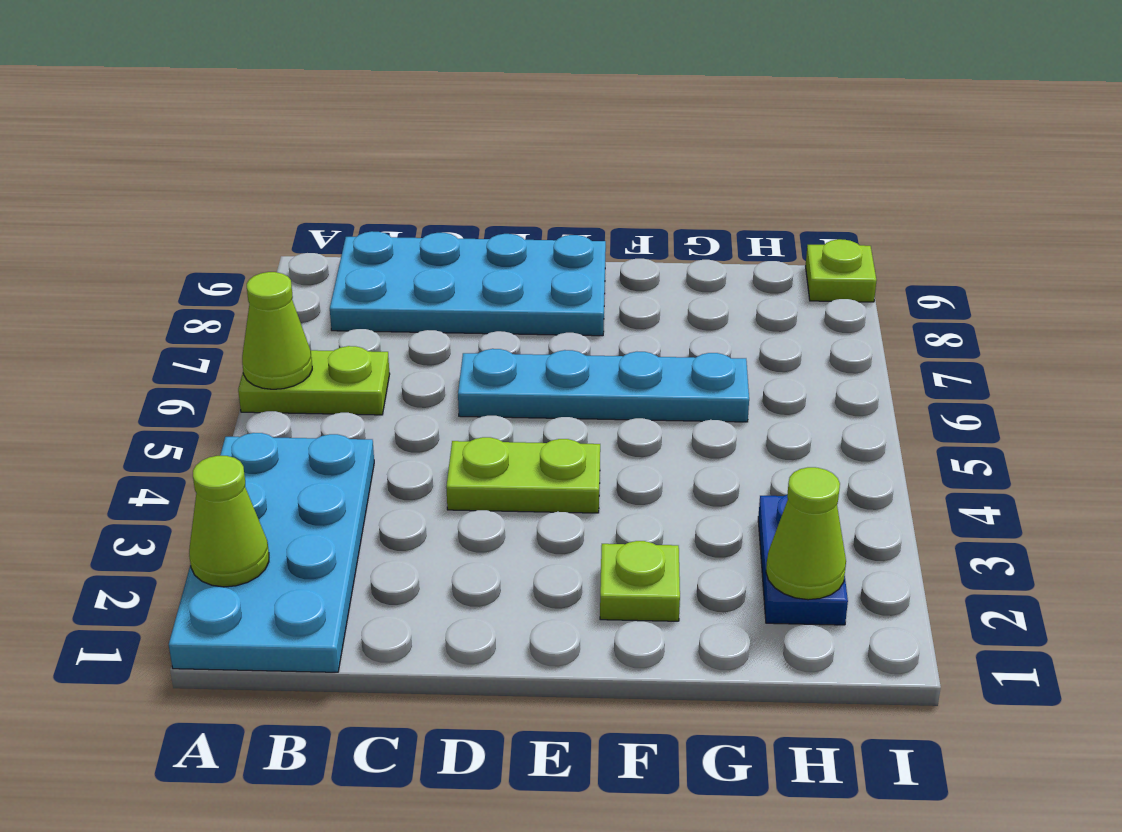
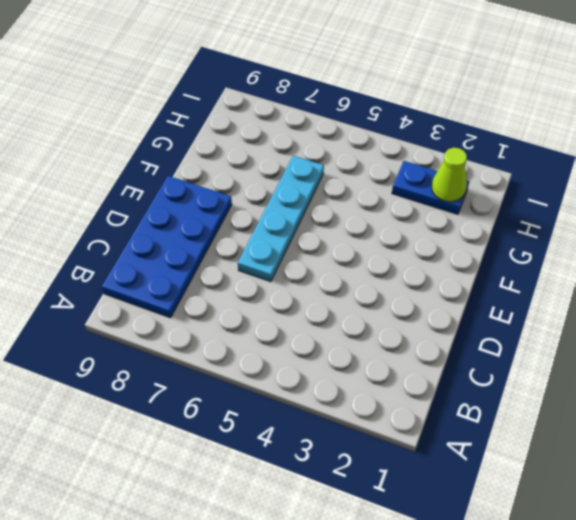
blue 2x4 plate [102,176,232,318] -> cyan 2x4 plate [330,231,606,336]
none -> cyan 2x4 plate [169,433,374,672]
none -> lime 1x2 plate [238,346,390,415]

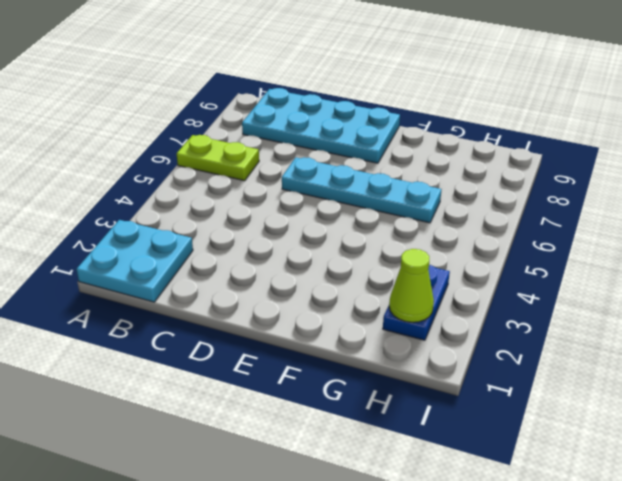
cyan 2x2 plate [76,220,193,302] -> cyan 2x4 plate [169,433,374,672]
none -> lime 1x2 plate [446,437,600,513]
none -> lime 1x1 plate [600,541,680,621]

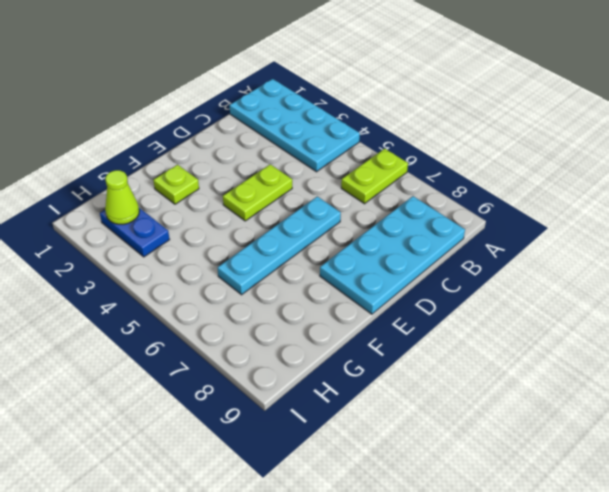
none -> lime 1x1 plate [806,239,877,302]
none -> lime 1x1 cone [189,456,269,587]

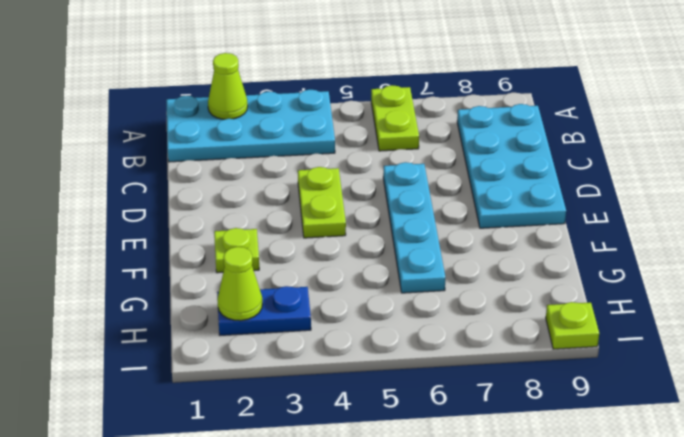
none -> lime 1x1 cone [242,272,312,389]

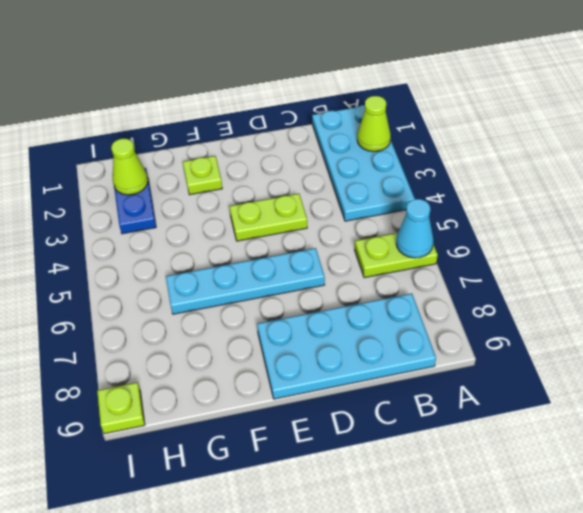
cyan 1x1 cone [396,199,434,258] -> lime 1x1 cone [242,272,312,389]

